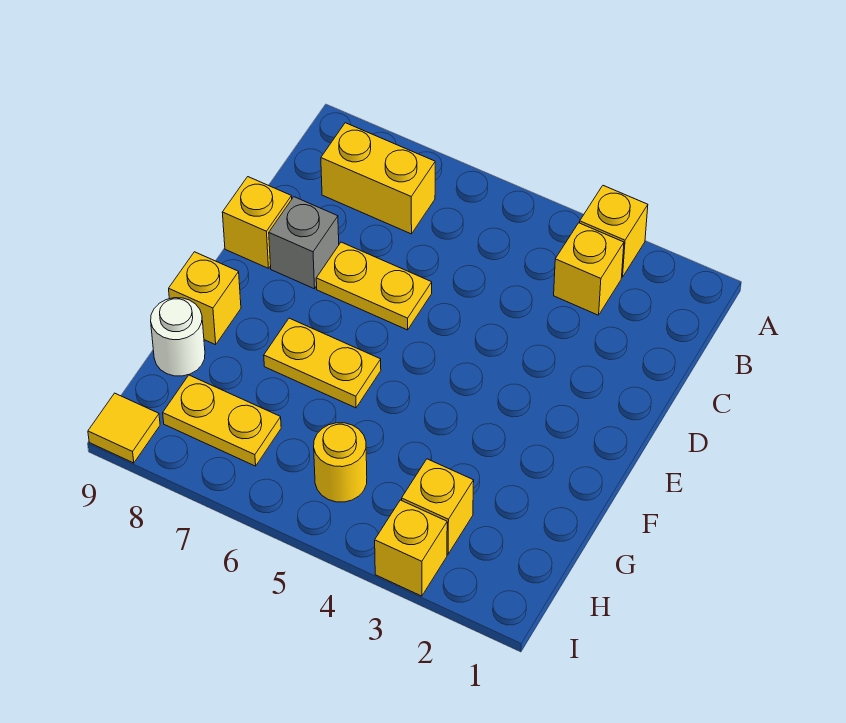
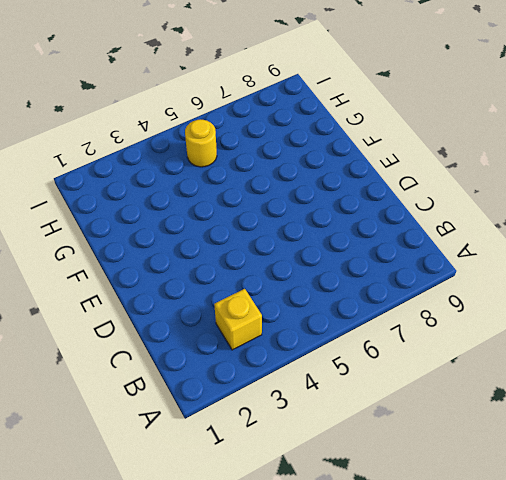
none -> yellow 1x1 brick [580,186,648,277]
none -> yellow 1x2 brick [321,123,435,234]
none -> yellow 1x2 plate [316,242,432,330]

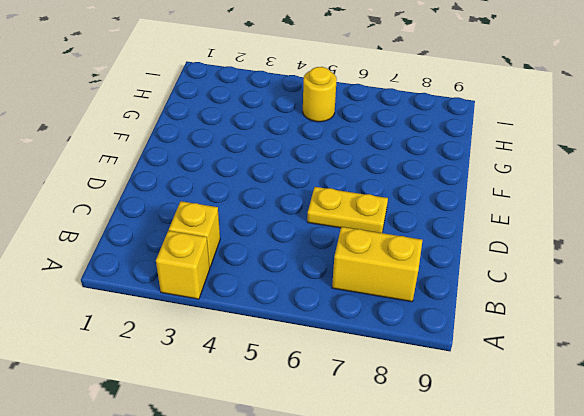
none -> grey 1x1 brick [269,197,339,289]
none -> yellow 1x1 brick [222,177,292,268]
none -> yellow 1x2 plate [264,318,381,408]

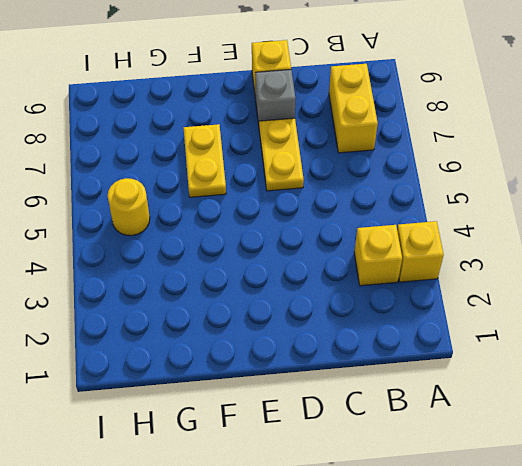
none -> yellow 1x1 brick [169,252,241,345]
none -> white 1x1 round brick [151,298,205,376]
none -> yellow 1x1 brick [402,459,474,554]

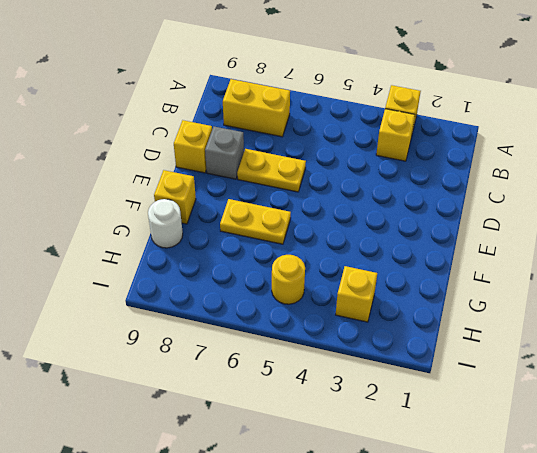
none -> yellow 1x2 plate [163,375,281,466]
none -> yellow 1x1 brick [375,500,447,596]
none -> yellow 1x1 tile [88,393,160,463]

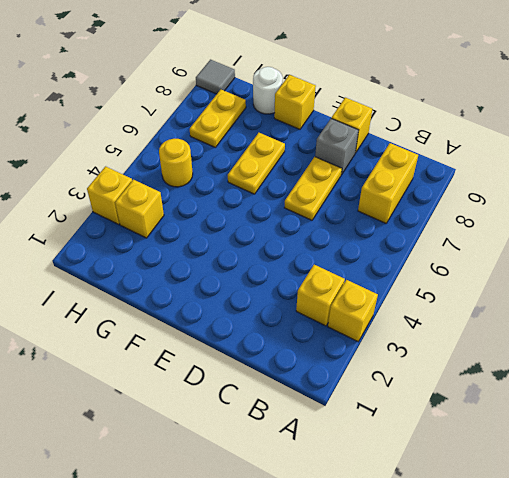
grey 1x1 tile [196,60,235,94] -> yellow 1x1 tile [88,393,160,463]

